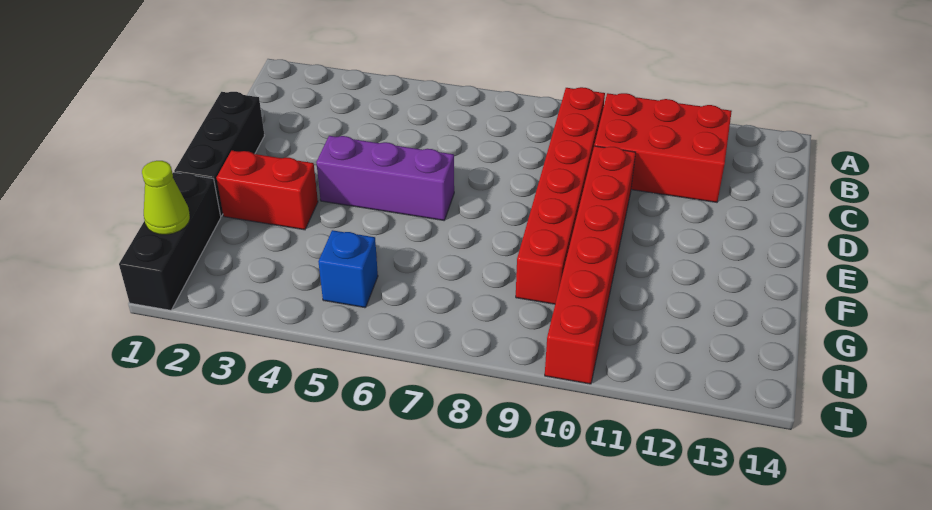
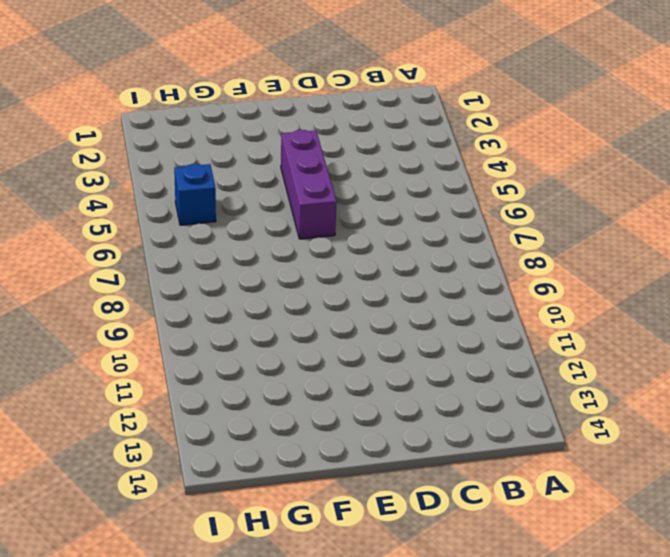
none -> red 1x6 brick [516,87,605,304]
none -> red 2x3 brick [594,93,732,202]

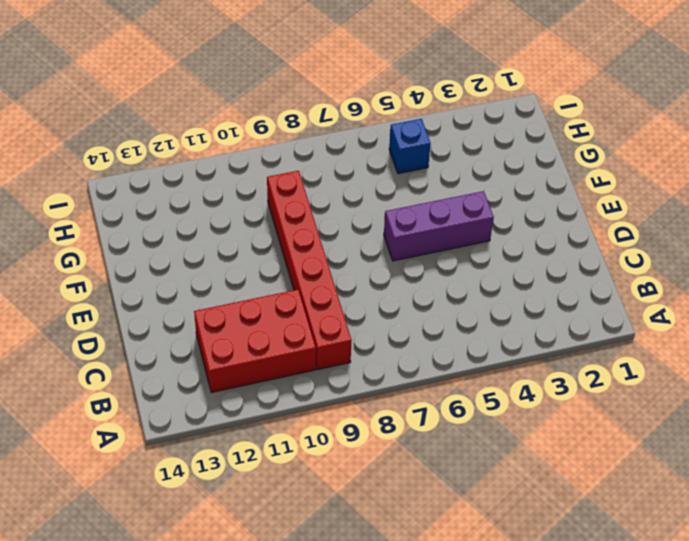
none -> black 1x3 brick [174,92,265,216]
none -> red 1x6 brick [545,146,636,384]

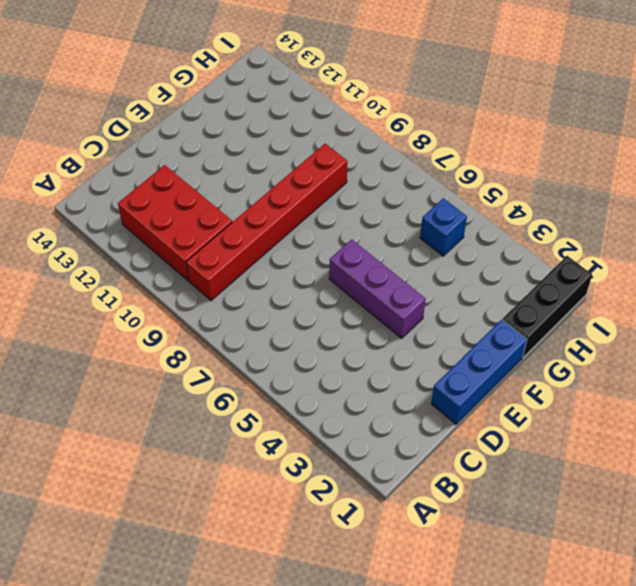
blue 1x3 brick [431,320,527,424] -> black 1x3 brick [174,92,265,216]
none -> red 1x6 brick [545,146,636,384]
none -> red 1x2 brick [217,151,318,230]

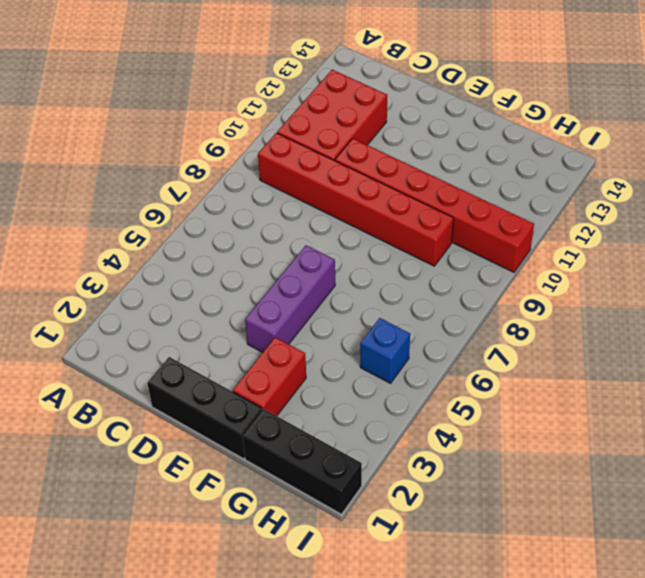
none -> lime 1x1 cone [142,161,190,235]

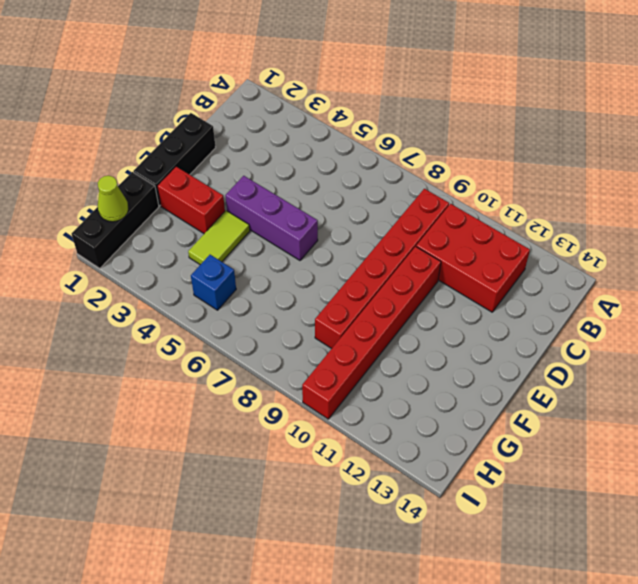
lime 1x2 tile [188,211,250,265] -> none

